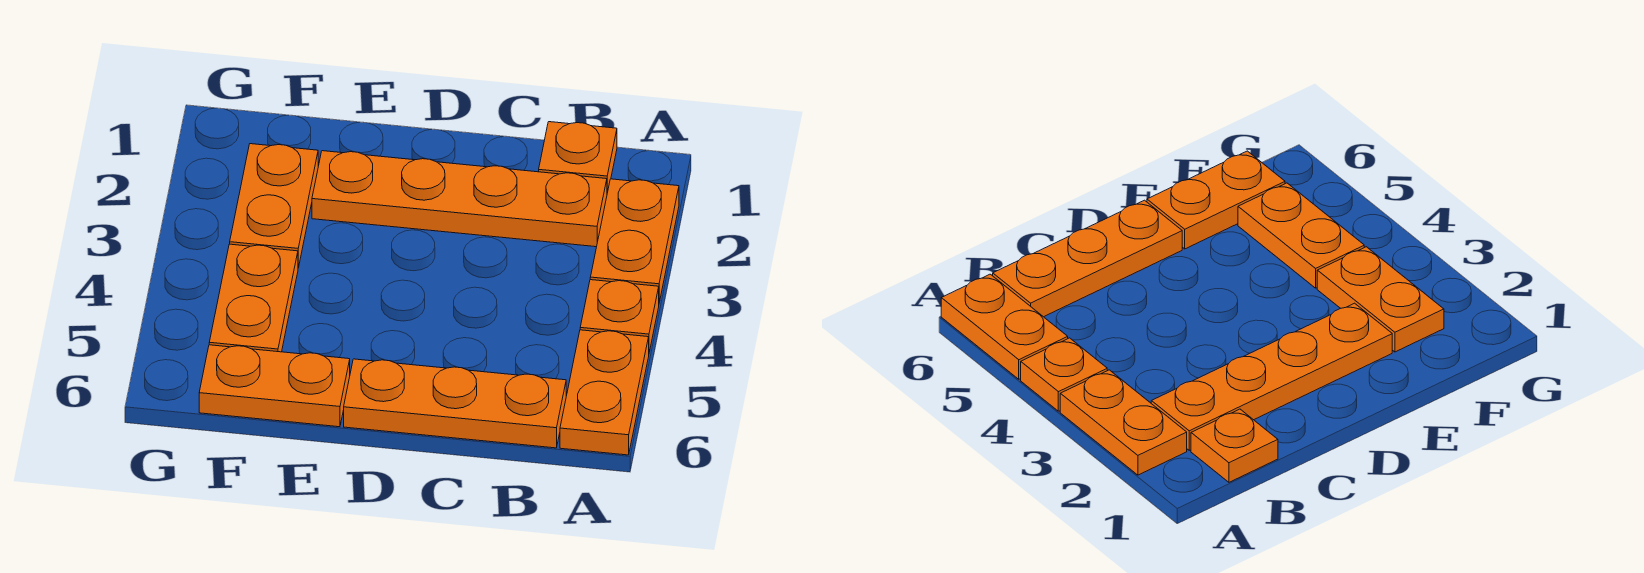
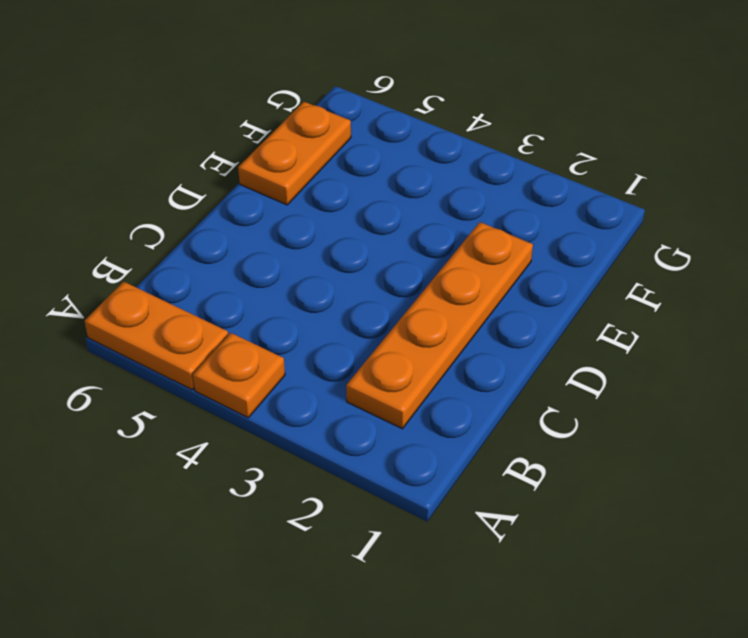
none -> orange 1x2 plate [590,179,679,302]
none -> orange 1x1 plate [539,122,617,193]

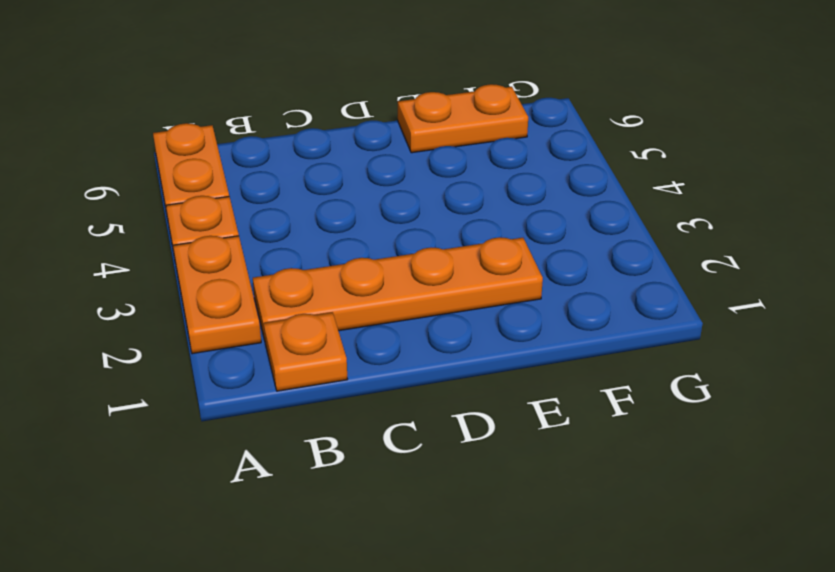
none -> orange 1x3 plate [344,359,566,448]
none -> orange 1x2 plate [230,144,318,268]

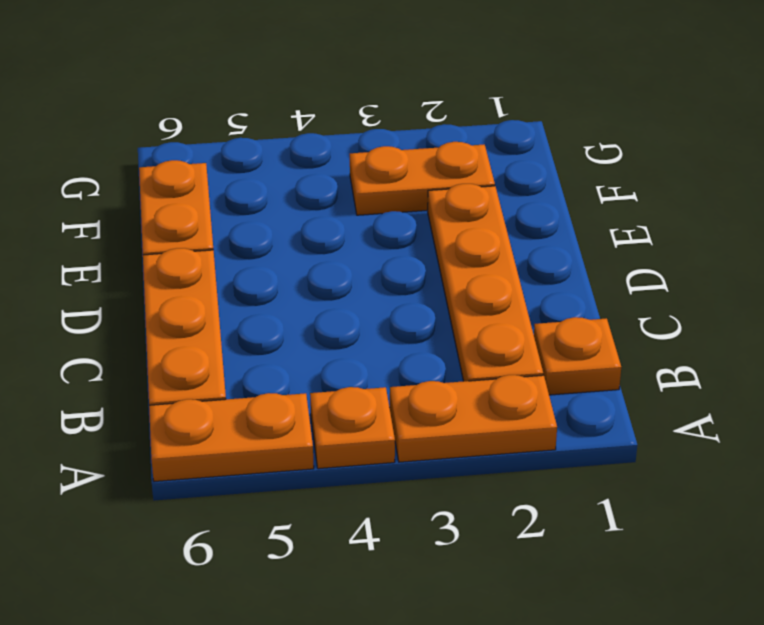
none -> orange 1x2 plate [209,244,298,352]

